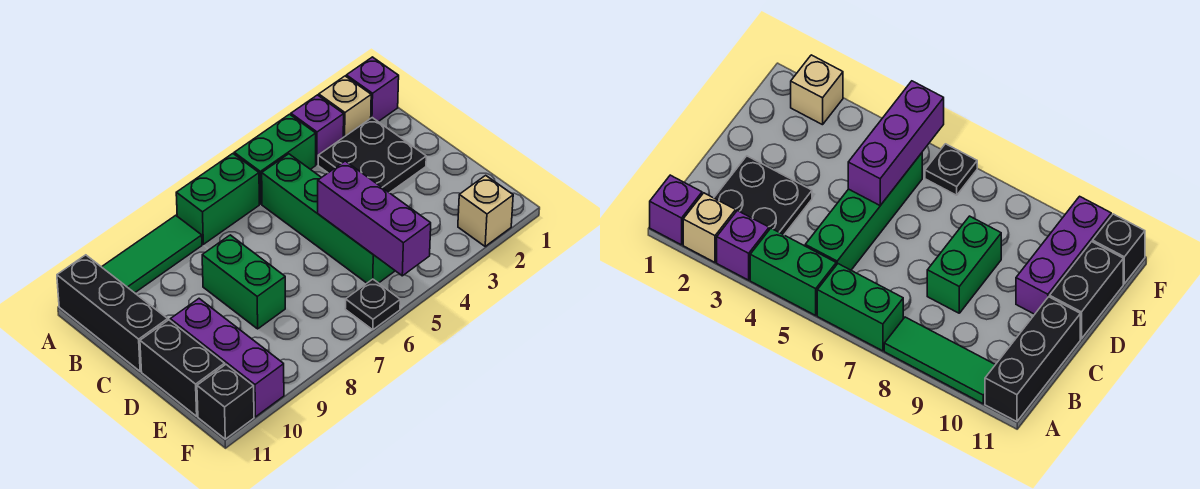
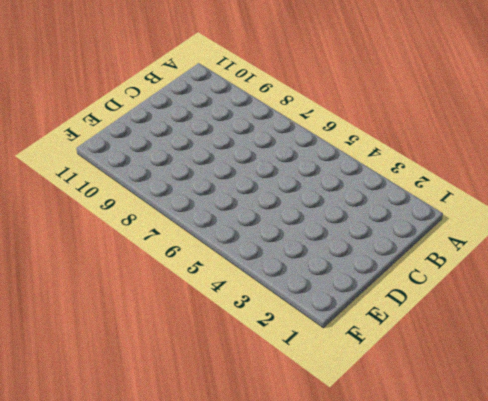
none -> purple 1x1 brick [346,57,399,122]
none -> tan 1x1 brick [319,76,371,137]
none -> purple 1x1 brick [291,95,344,165]

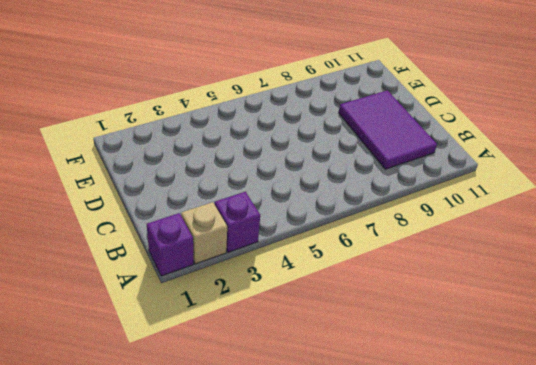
purple 2x3 tile [339,90,437,169] -> purple 1x3 brick [170,299,284,417]
none -> green 1x2 brick [234,114,316,204]
none -> green 1x2 brick [176,154,259,244]
none -> green 1x3 tile [102,215,202,293]

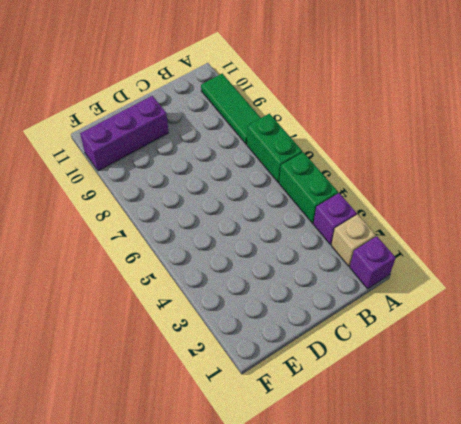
none -> black 1x3 brick [57,255,168,371]
none -> black 2x2 plate [318,118,426,193]
none -> green 1x4 brick [262,154,395,283]

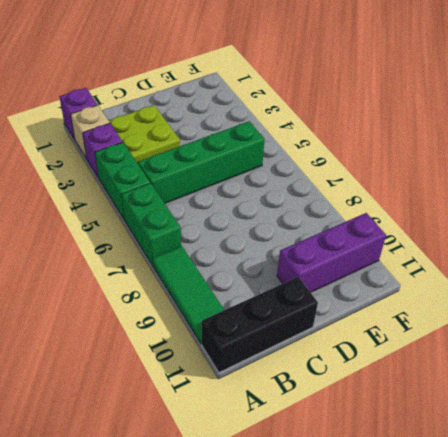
lime 2x2 plate [109,105,180,163] -> black 2x2 plate [318,118,426,193]
none -> green 1x2 brick [202,235,285,329]
none -> black 1x2 brick [140,320,225,416]
none -> tan 1x1 brick [458,175,513,246]

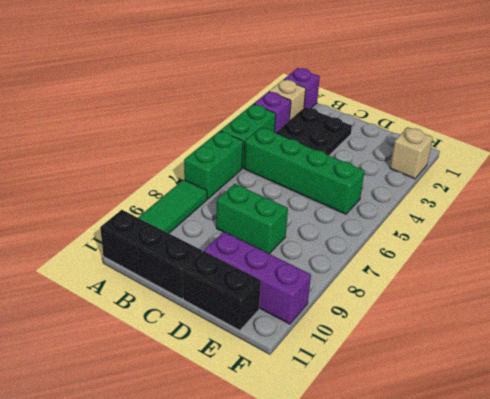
none -> black 1x1 plate [345,279,400,330]
none -> black 1x1 brick [197,365,254,439]
none -> purple 1x3 brick [318,161,431,276]

